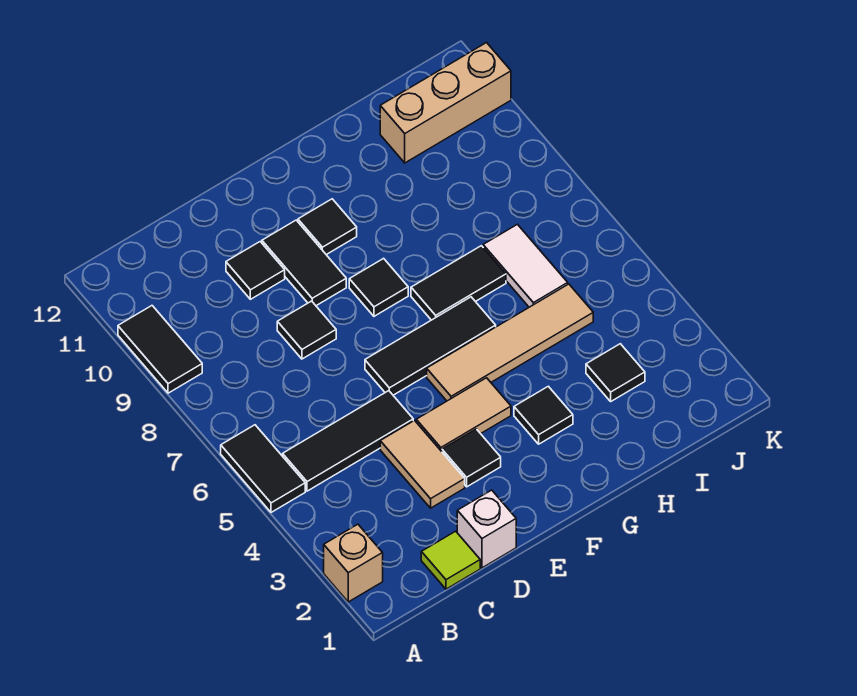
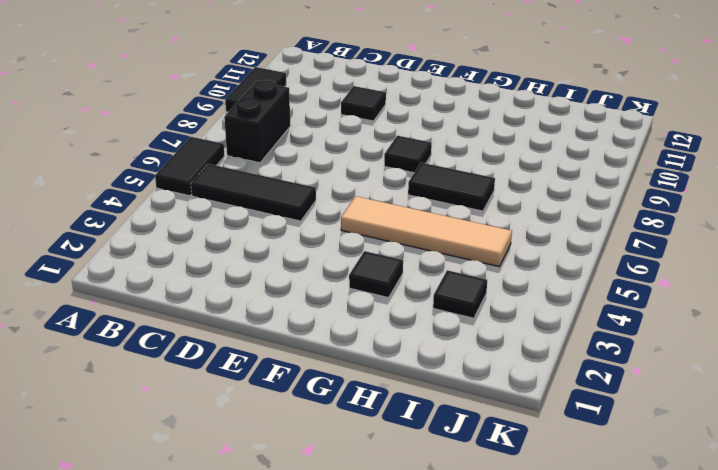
black 1x2 brick [224,80,291,163] -> none
none -> tan 1x1 brick [324,524,383,602]
none -> lime 1x1 tile [421,531,480,589]
none -> white 1x1 brick [457,490,516,568]

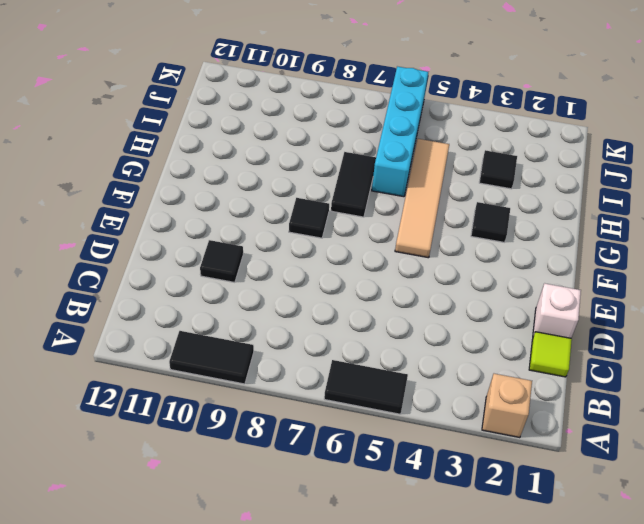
cyan 1x4 brick [372,66,428,197] -> white 1x2 tile [483,224,568,307]
none -> black 1x3 tile [283,391,413,491]
none -> tan 1x2 tile [380,421,465,508]
none -> black 1x1 tile [277,301,336,359]

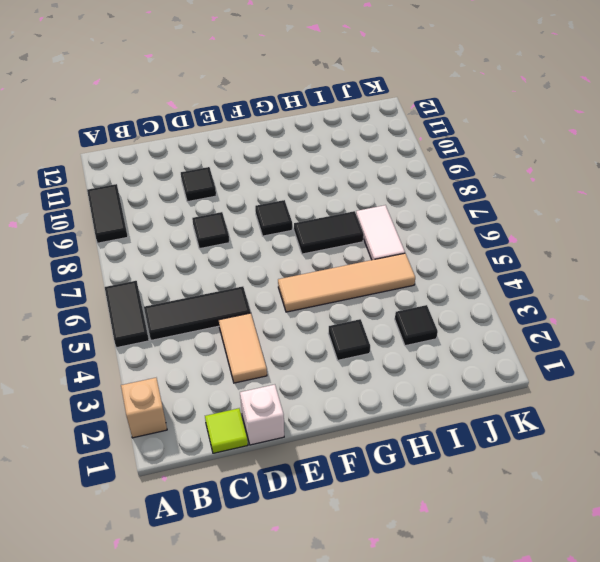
none -> black 1x1 tile [442,429,501,487]
none -> tan 1x2 tile [416,378,511,452]
none -> black 1x3 tile [365,297,496,395]

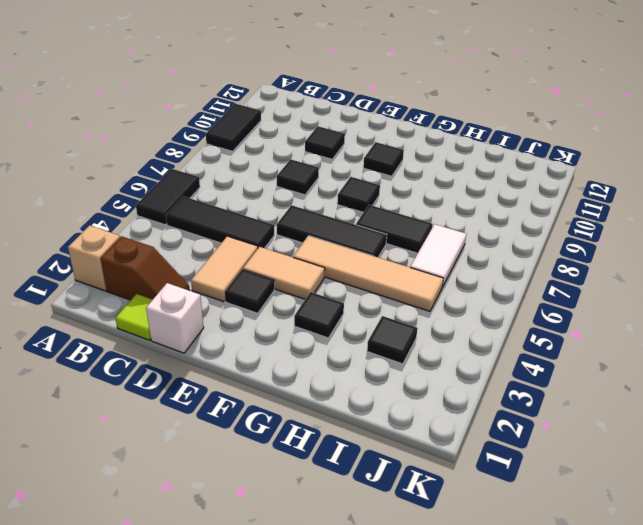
brown 1x2 slope [100,236,190,300] -> none
none -> black 1x2 tile [262,220,346,306]
none -> tan 1x3 brick [380,43,511,163]

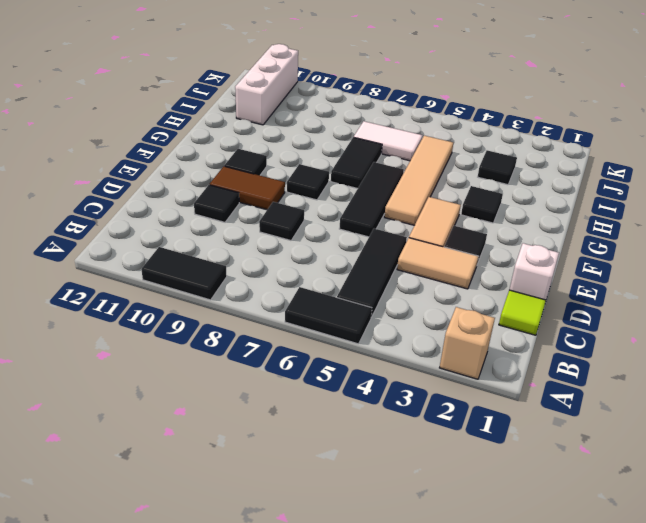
brown 1x2 tile [209,166,285,210] -> black 1x2 tile [262,220,346,306]
white 1x3 brick [235,44,298,125] -> tan 1x3 brick [380,43,511,163]

